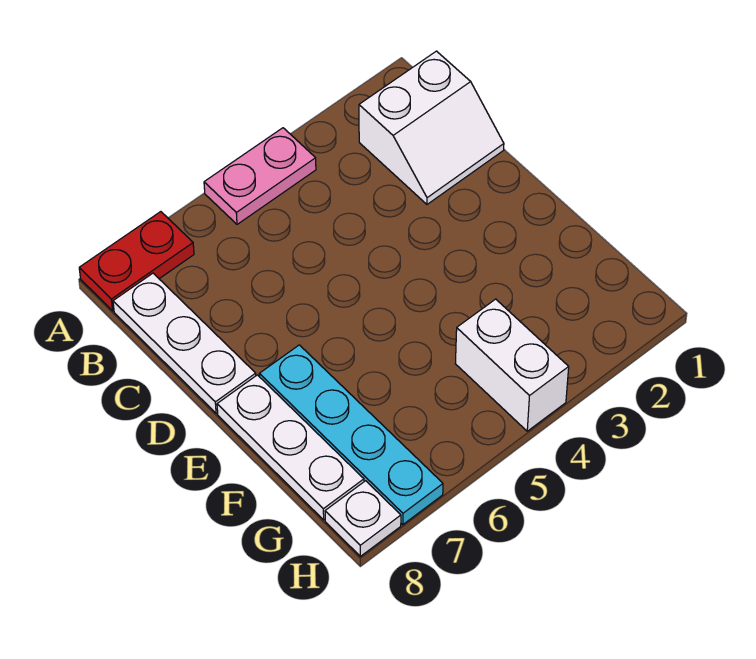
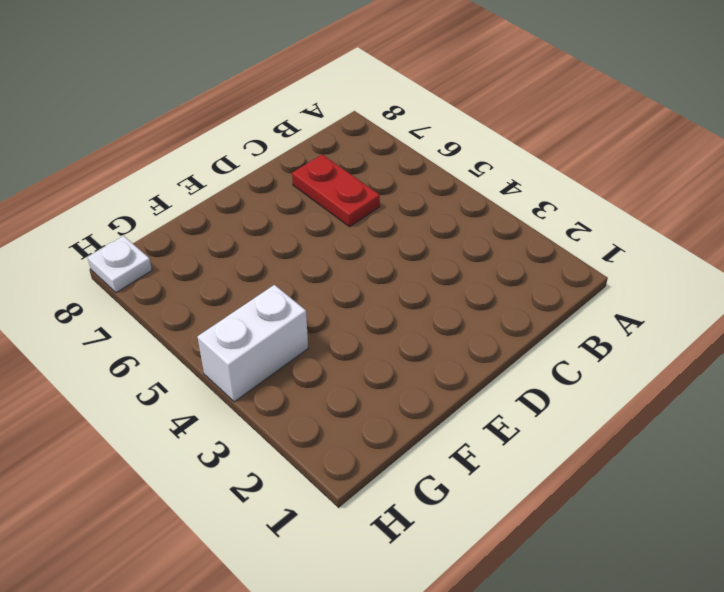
red 1x2 plate [292,154,380,227] -> red 1x2 plate moved to [79,212,194,311]
none -> pink 1x2 plate [204,128,316,224]
none -> white 2x2 slope [359,51,504,204]

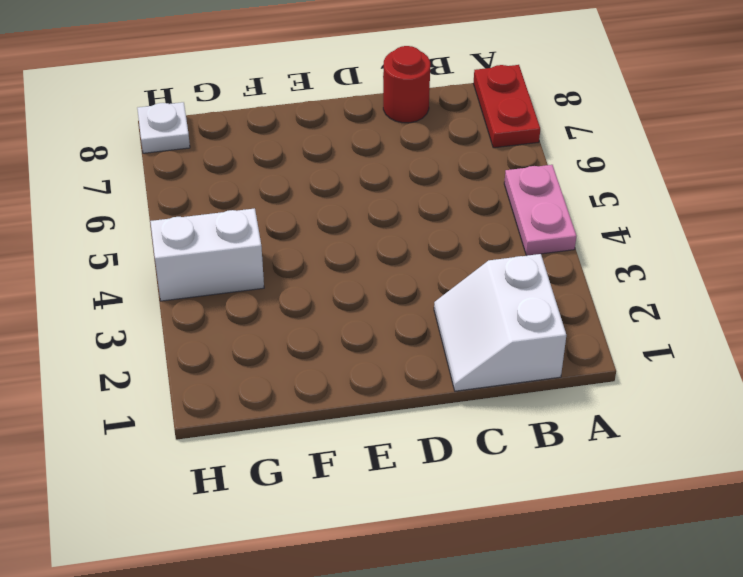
red 1x1 round brick [383,46,430,123] -> white 1x3 plate [113,273,256,413]
none -> cyan 1x4 plate [259,345,443,525]
none -> white 1x3 plate [217,375,364,520]

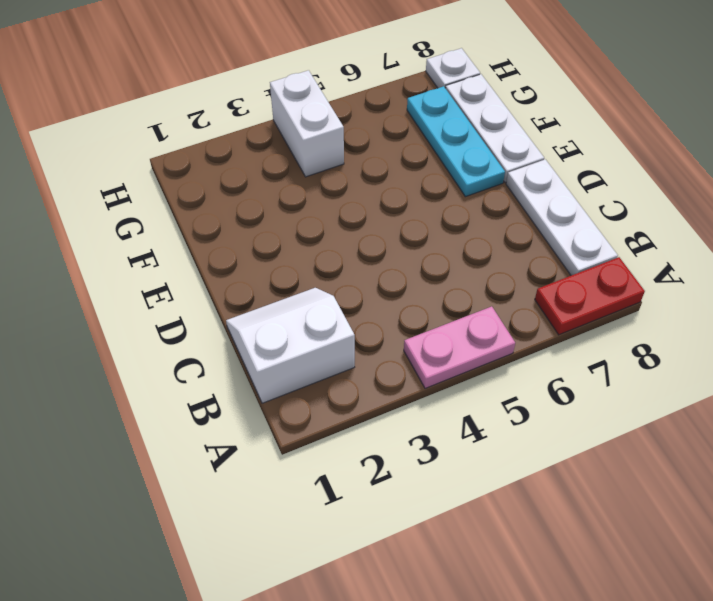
cyan 1x3 plate [407,86,505,197] -> cyan 1x4 plate [259,345,443,525]

